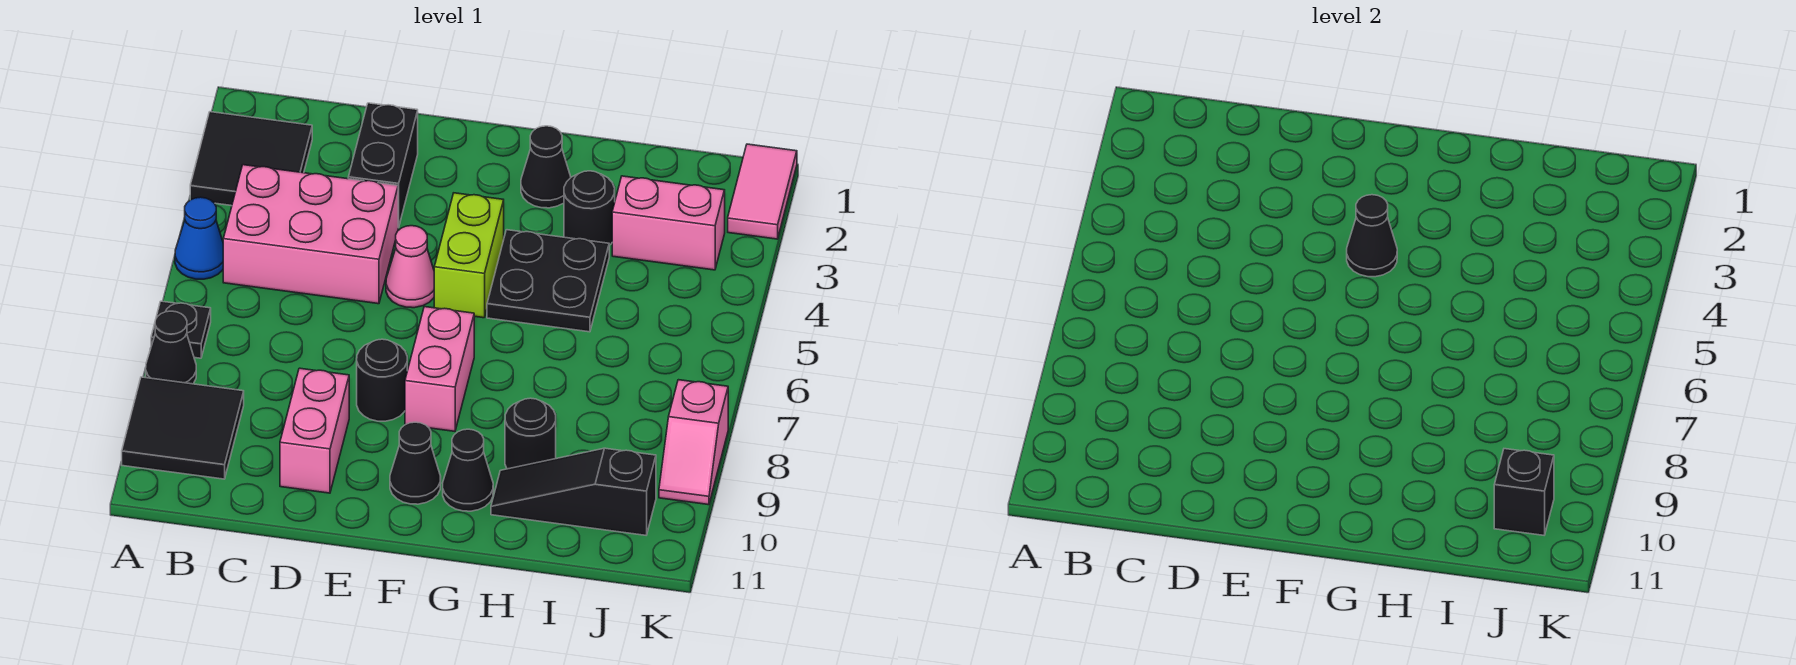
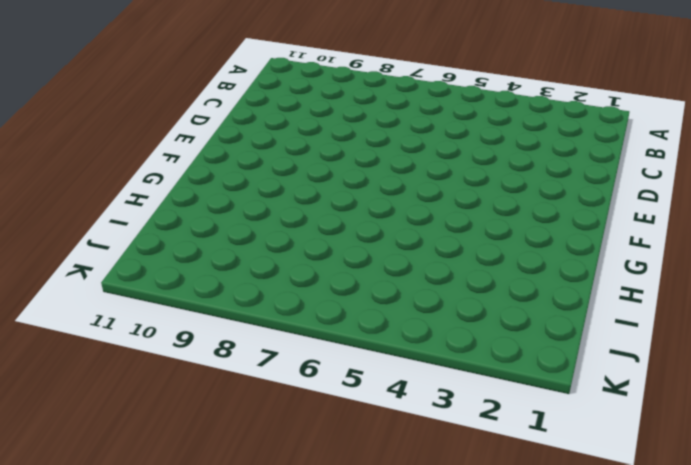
none -> black 2x2 tile [190,112,312,206]
none -> blue 1x1 cone [175,197,223,279]
none -> black 1x1 plate [151,301,211,358]

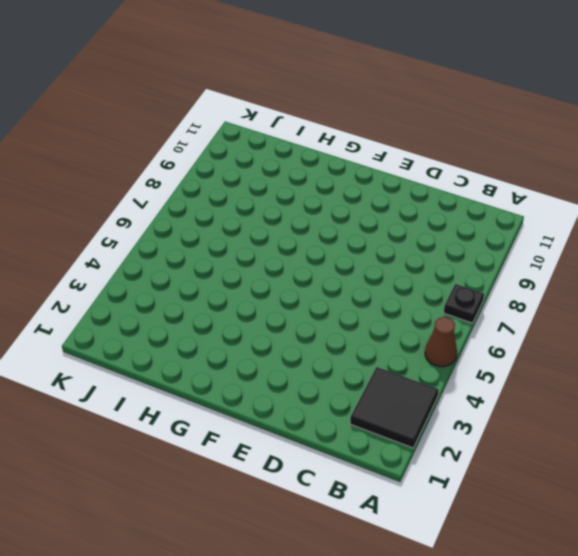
brown 1x1 cone [425,317,457,367] -> blue 1x1 cone [175,197,223,279]
none -> black 1x1 cone [146,311,196,384]
none -> black 2x2 tile [122,377,244,479]
none -> pink 2x3 brick [223,165,398,304]

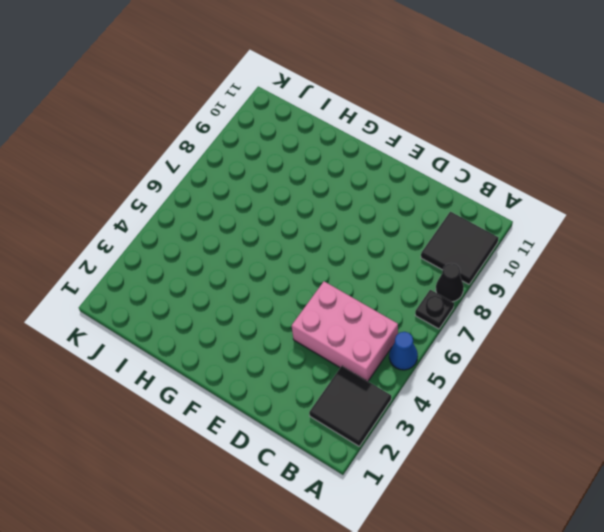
none -> black 1x2 brick [348,103,418,228]
none -> pink 1x2 brick [280,368,349,493]
none -> pink 1x1 cone [386,226,434,308]

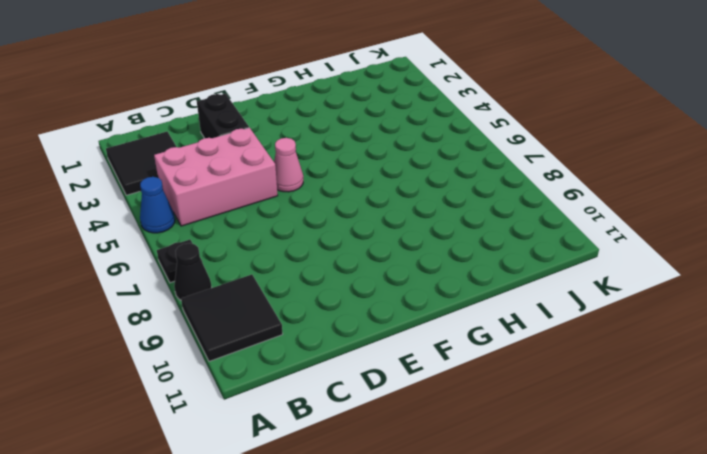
none -> pink 1x2 brick [280,368,349,493]
none -> black 1x1 round brick [357,339,407,421]
none -> lime 1x2 brick [434,193,504,318]

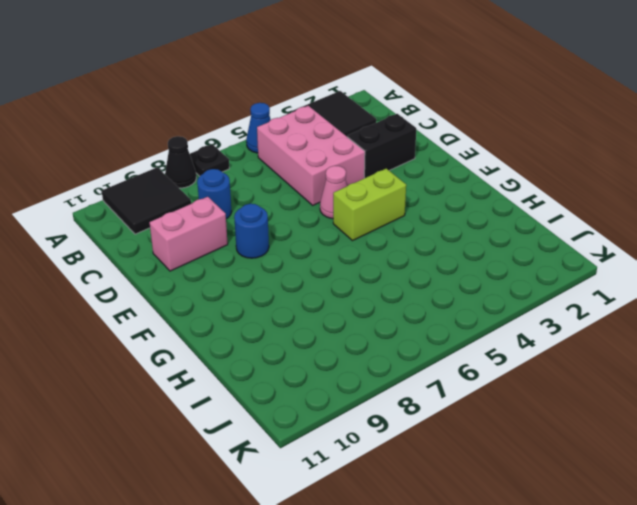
blue 1x1 round brick [197,169,232,219] -> none
blue 1x1 round brick [234,204,269,258] -> black 1x1 round brick [357,339,407,421]
none -> pink 1x2 brick [405,307,474,431]
none -> black 1x1 cone [390,422,441,504]
none -> black 1x1 cone [521,126,571,208]

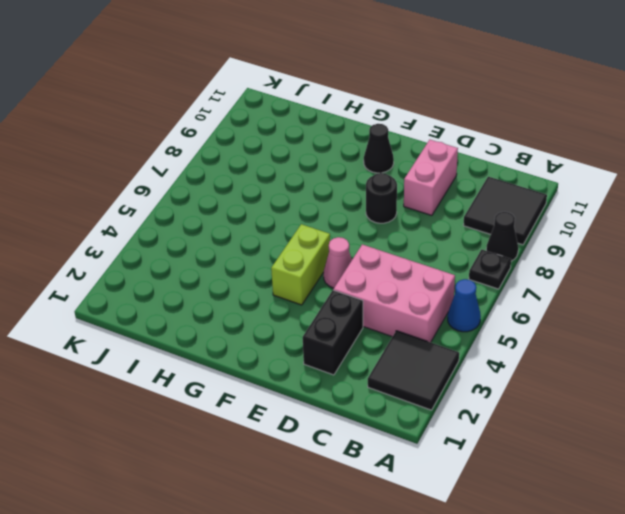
none -> pink 1x2 brick [405,307,474,431]
none -> black 1x1 cone [521,126,571,208]
none -> black 2x2 plate [487,230,609,332]

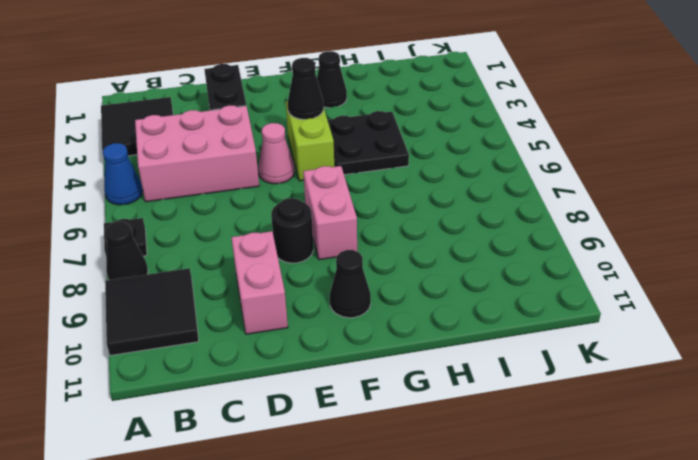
none -> black 1x1 cone [443,429,493,511]
none -> black 1x1 round brick [564,171,615,245]
none -> black 1x1 round brick [505,398,556,469]

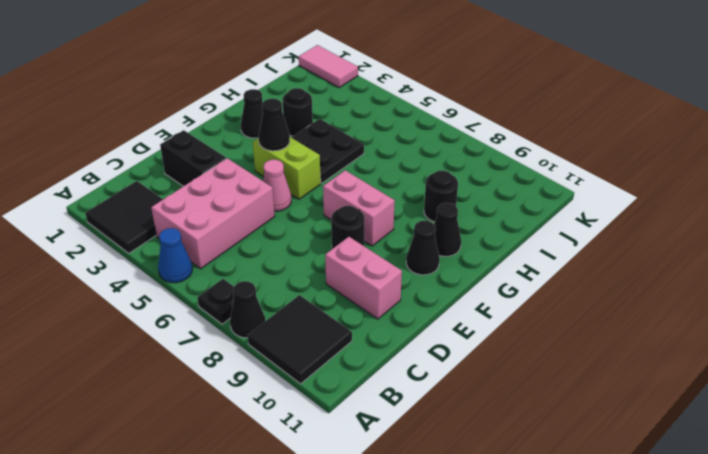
none -> black 1x3 slope [491,448,656,535]
none -> pink 1x2 brick [612,176,725,270]
none -> pink 1x2 slope [659,380,728,505]

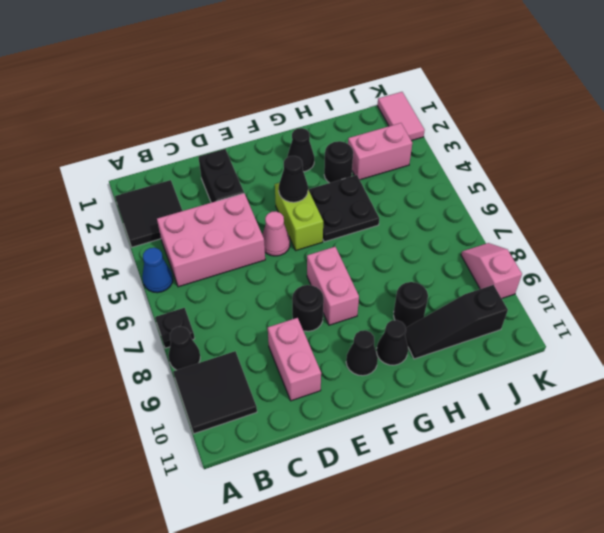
pink 1x2 slope [461,243,522,299] -> pink 1x2 slope turned to [659,380,728,505]
none -> black 1x1 brick [1494,449,1554,535]

